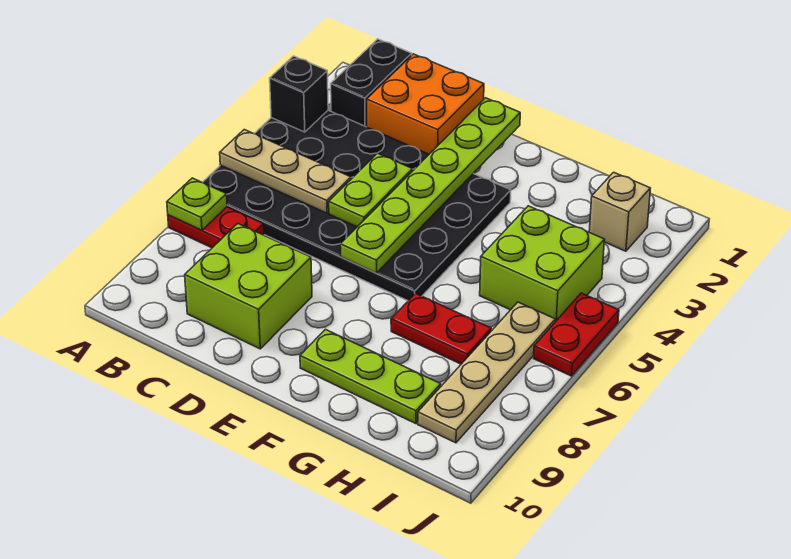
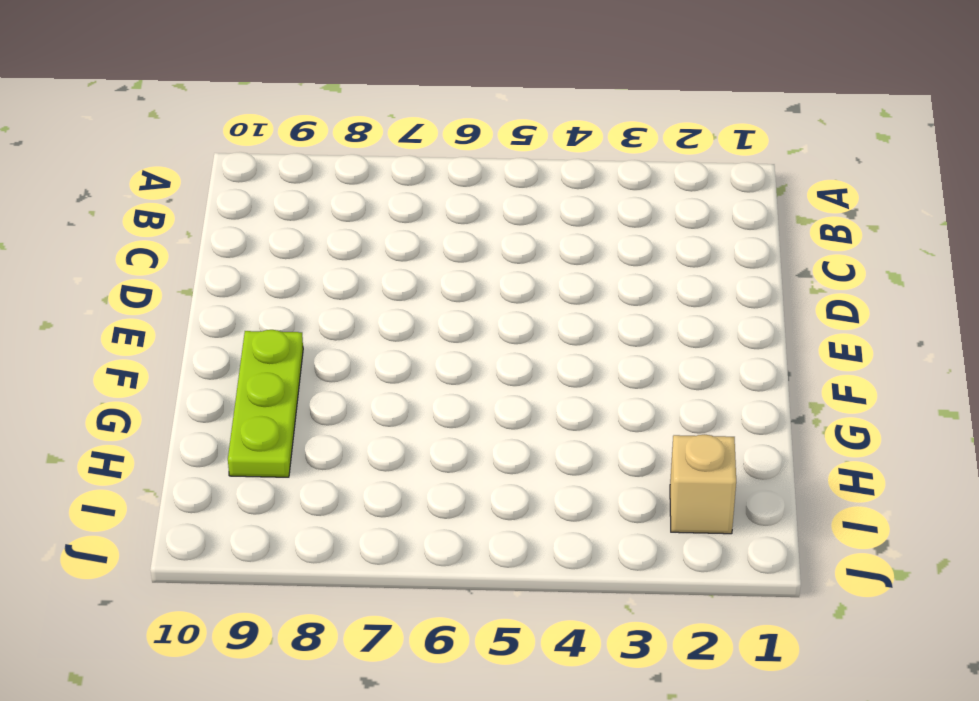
none -> black 4x6 plate [202,110,511,301]
none -> red 1x2 plate [168,207,264,248]
none -> black 1x2 brick [331,39,412,127]

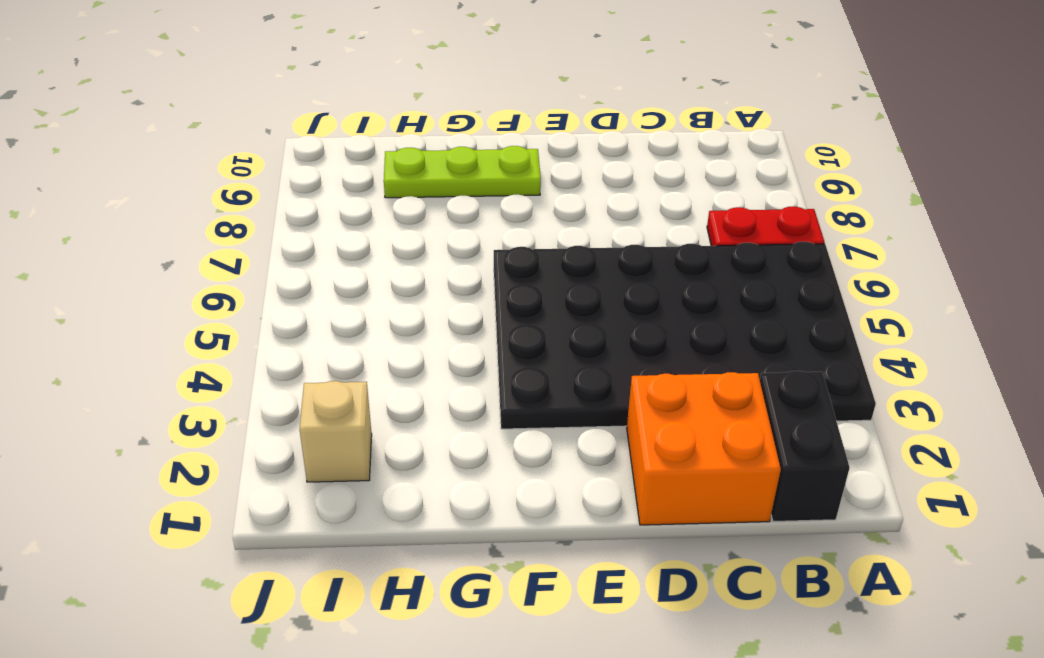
none -> lime 2x2 brick [185,224,312,349]
none -> red 1x2 plate [391,293,491,364]
none -> lime 2x2 brick [480,206,604,322]

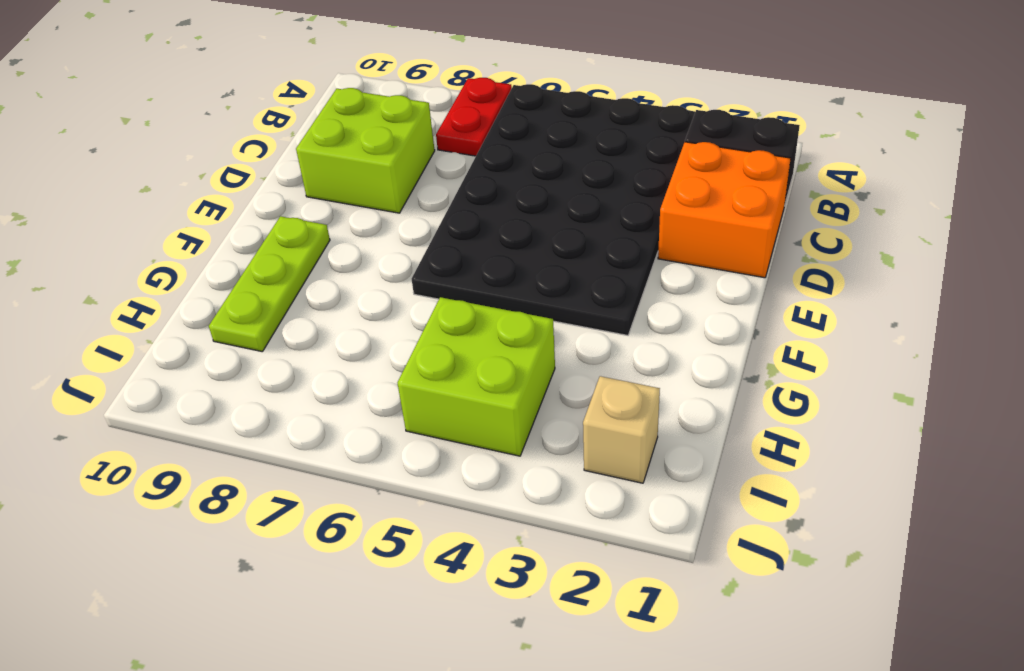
none -> red 1x2 plate [391,293,491,364]
none -> tan 1x4 plate [418,302,555,443]
none -> red 1x2 plate [534,293,619,376]

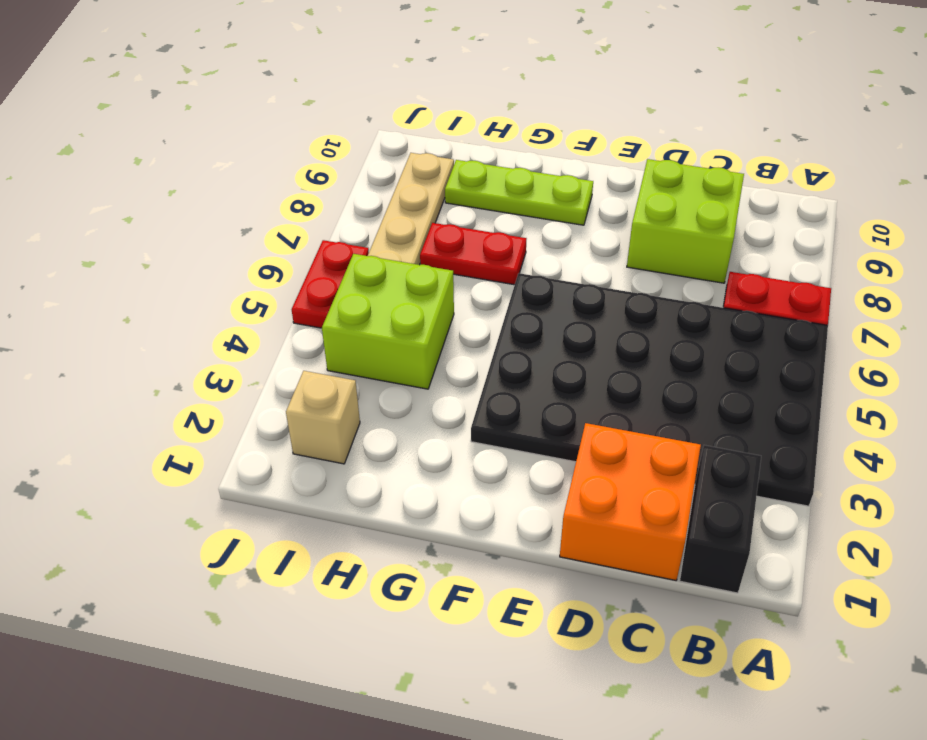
none -> black 1x1 brick [270,56,328,132]
none -> tan 1x3 plate [220,130,351,213]
none -> lime 1x1 plate [167,178,227,230]

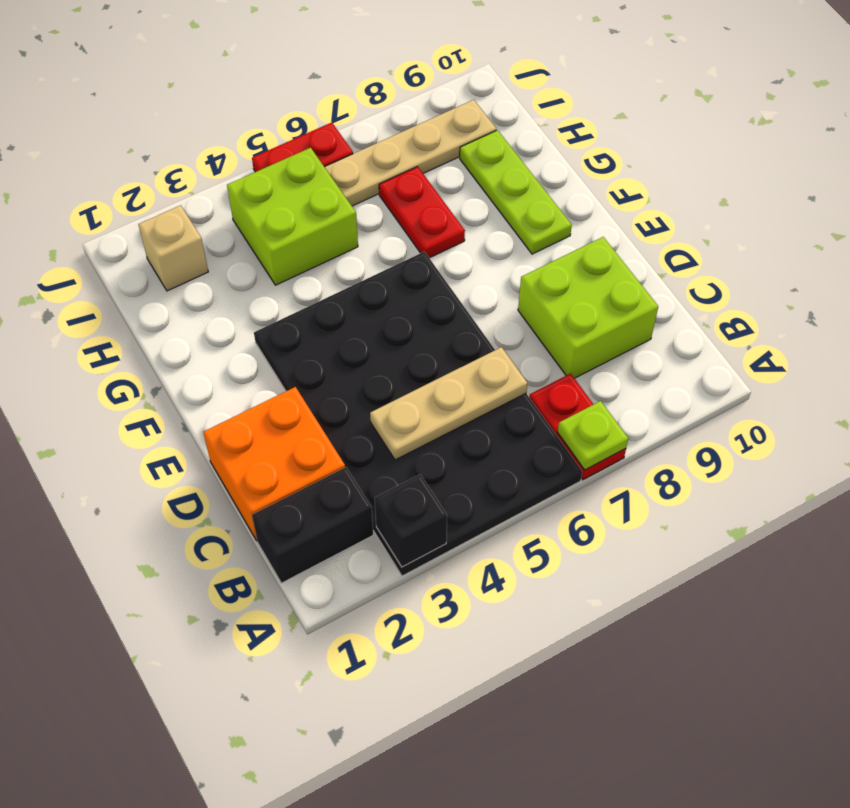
tan 1x3 plate [370,347,527,460] -> tan 1x3 plate turned to [220,130,351,213]
none -> lime 1x2 plate [329,153,413,227]
none -> lime 1x6 plate [340,98,520,273]

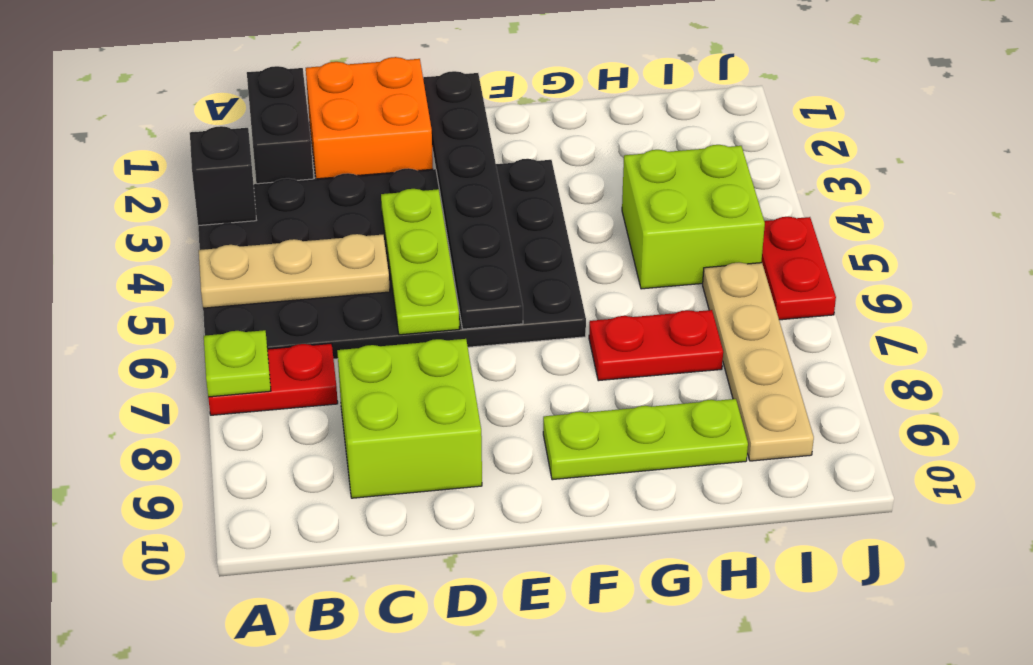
lime 1x3 plate [381,189,459,335] -> lime 1x2 plate [329,153,413,227]
black 1x6 plate [423,71,523,329] -> lime 1x6 plate [340,98,520,273]
none -> tan 1x1 brick [589,172,650,251]

